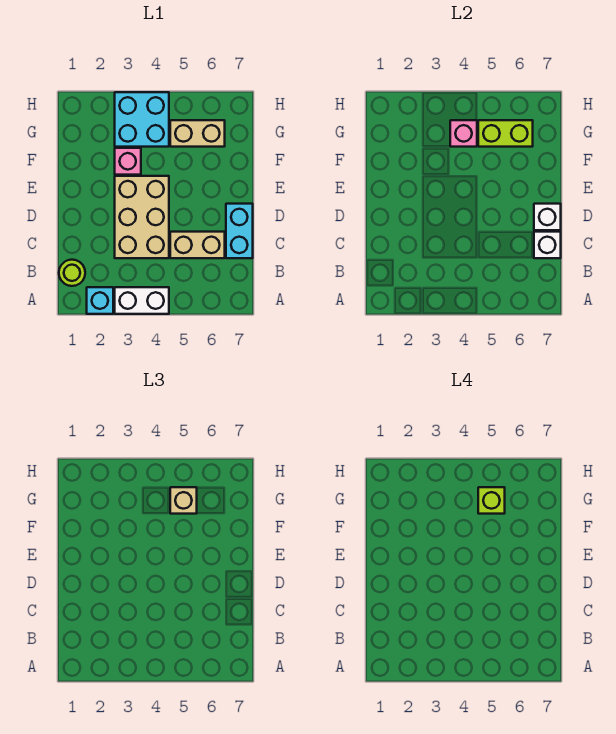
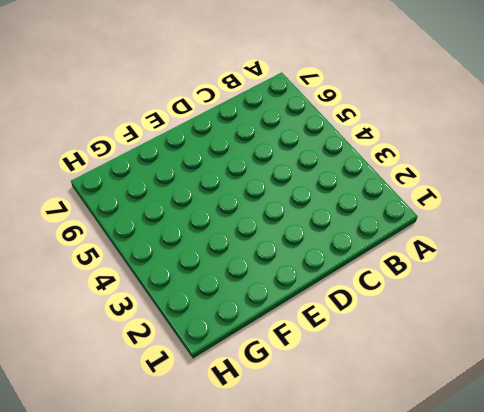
none -> cyan 1x1 brick [87,287,113,314]
none -> white 1x2 brick [115,287,169,314]
none -> lime 1x1 round brick [59,260,85,286]

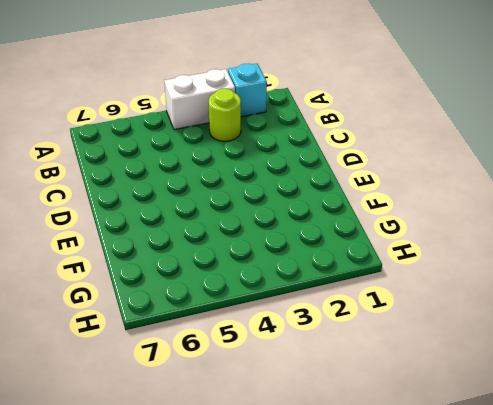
lime 1x1 round brick [209,89,241,141] -> lime 1x1 round brick moved to [59,260,85,286]
none -> tan 2x3 brick [115,176,169,258]
none -> tan 1x2 brick [170,232,225,258]
none -> cyan 1x2 brick [226,204,253,258]

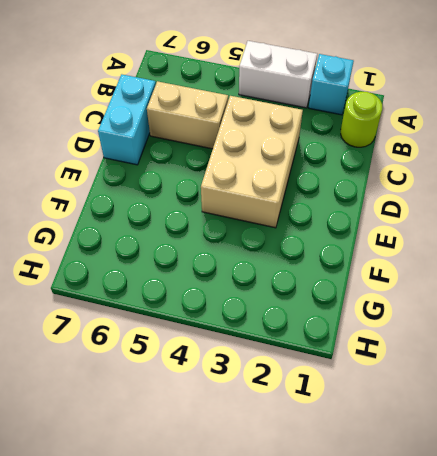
none -> pink 1x1 brick [115,148,141,175]
none -> cyan 2x2 brick [115,92,169,147]
none -> tan 1x2 brick [170,120,225,147]

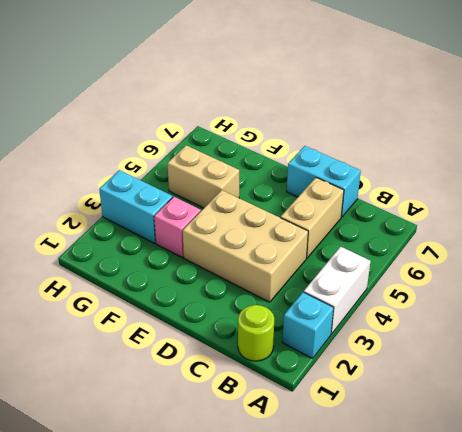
tan 1x2 brick [167,145,239,208] -> tan 1x2 brick turned to [170,120,225,147]
cyan 1x2 brick [99,170,173,243] -> cyan 2x2 brick [115,92,169,147]
none -> white 1x1 brick [534,232,561,258]
none -> white 1x1 brick [534,204,561,230]
none -> pink 1x1 brick [450,120,477,147]

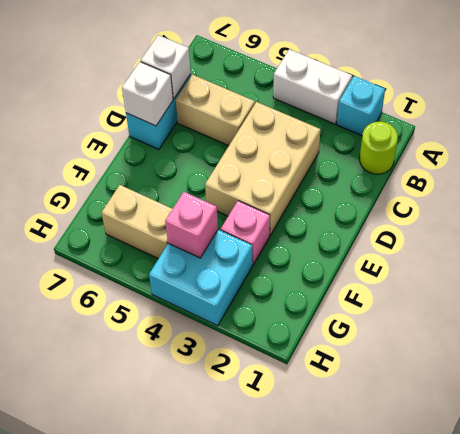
none -> lime 1x2 brick [478,120,533,147]
none -> tan 1x1 brick [170,487,197,514]
none -> lime 1x1 brick [478,487,505,514]

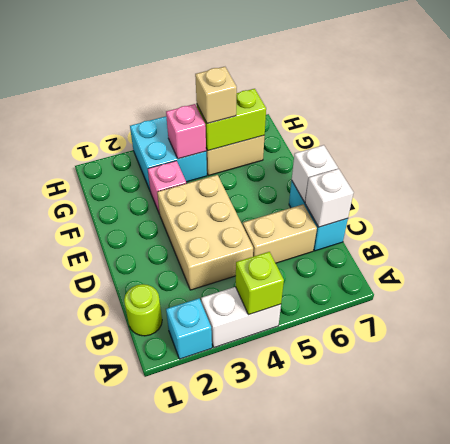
lime 1x1 brick [235,252,284,315] -> lime 1x1 brick moved to [478,487,505,514]

